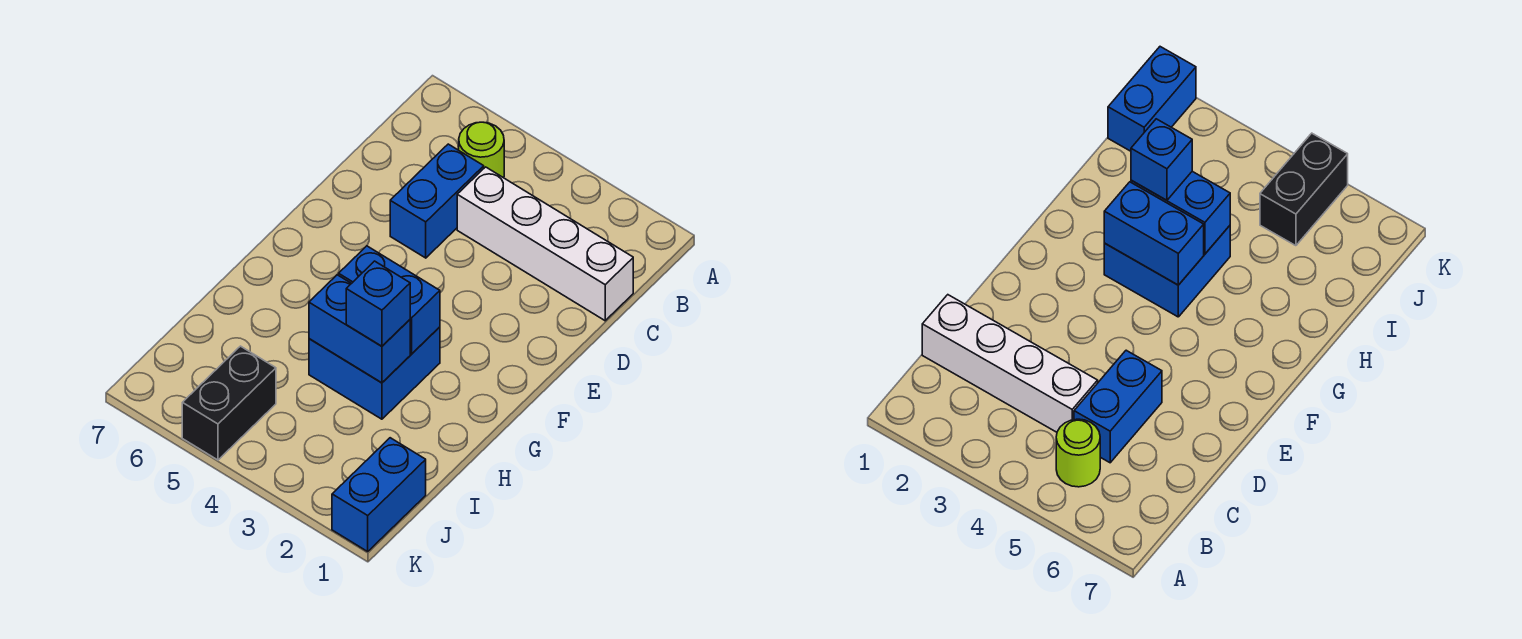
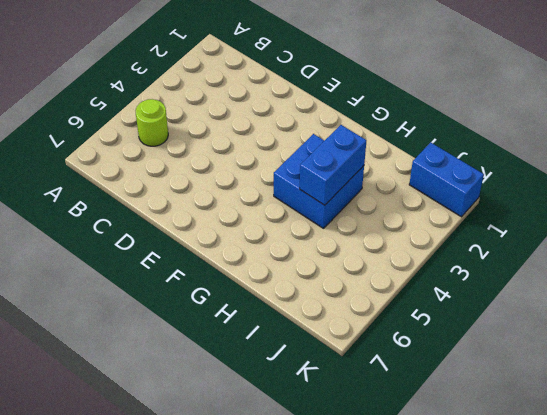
none -> white 1x4 brick [457,167,633,321]
none -> blue 1x2 brick [390,144,484,258]

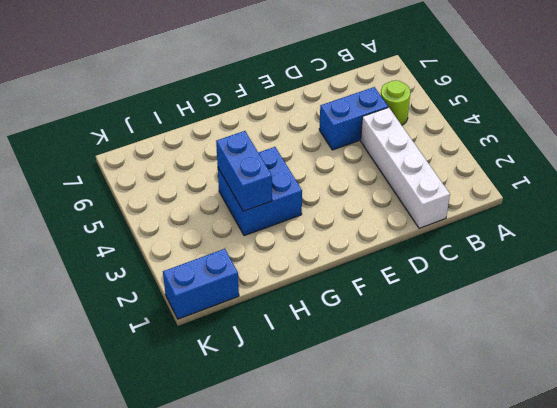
none -> black 1x2 brick [182,346,276,460]
none -> blue 1x2 brick [339,246,440,354]

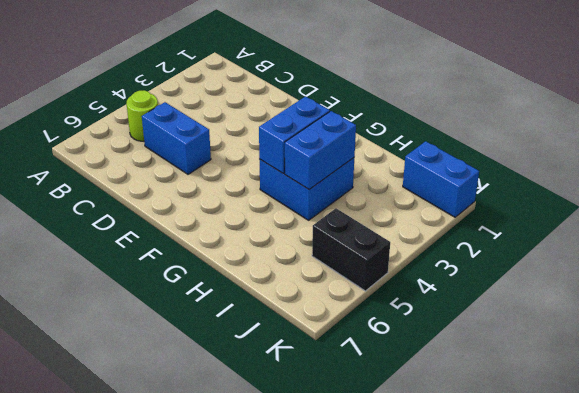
none -> white 1x4 brick [457,167,633,321]
none -> blue 1x1 brick [346,261,410,346]

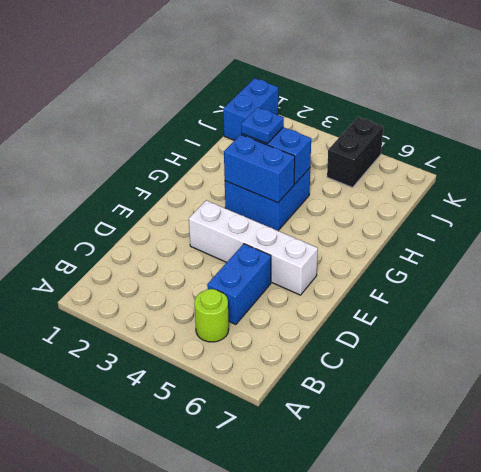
white 1x4 brick [189,200,318,295] -> white 1x4 brick moved to [457,167,633,321]
blue 1x1 plate [241,107,284,144] -> blue 1x1 brick [346,261,410,346]

